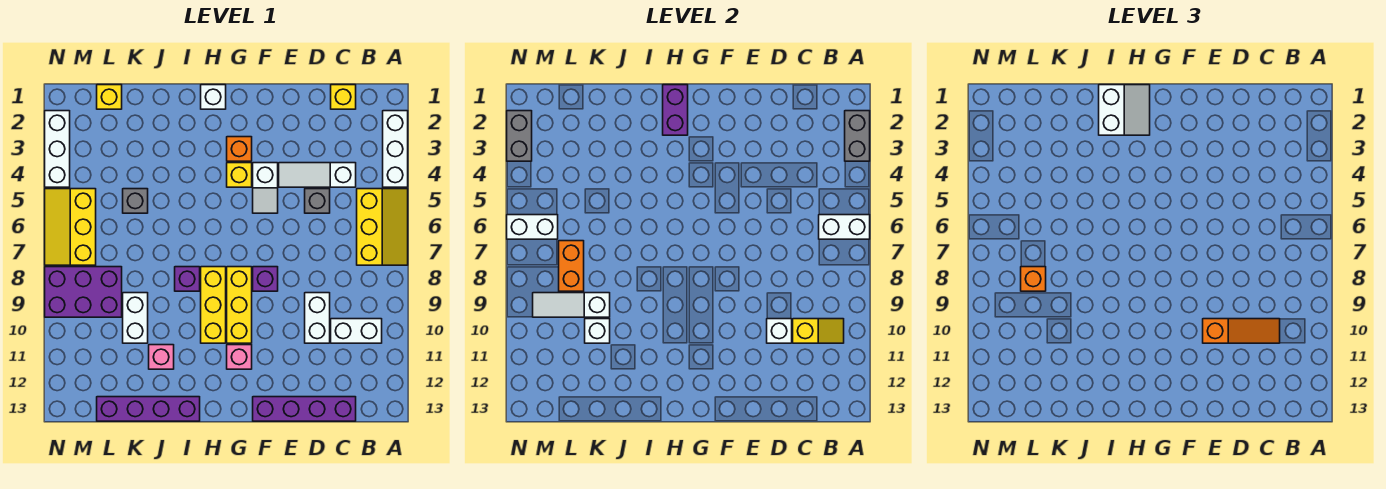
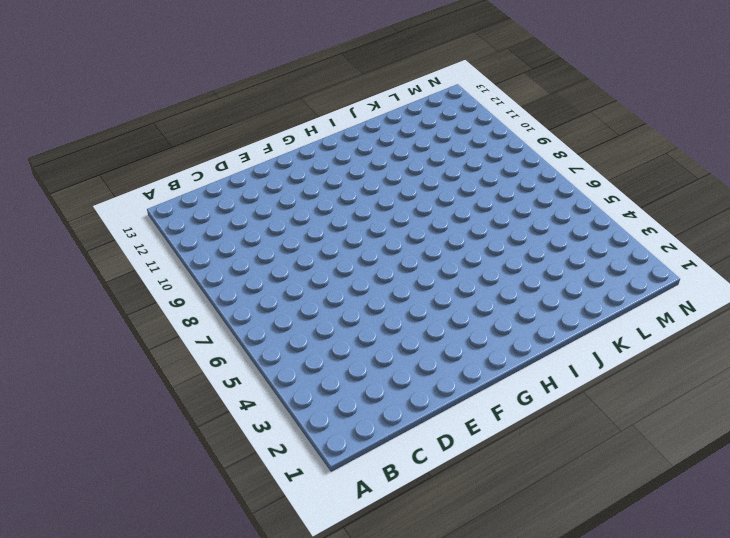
none -> white 1x3 brick [383,111,408,187]
none -> yellow 2x3 slope [357,189,408,265]
none -> white 1x2 brick [331,319,382,343]
none -> yellow 1x1 brick [331,85,356,109]

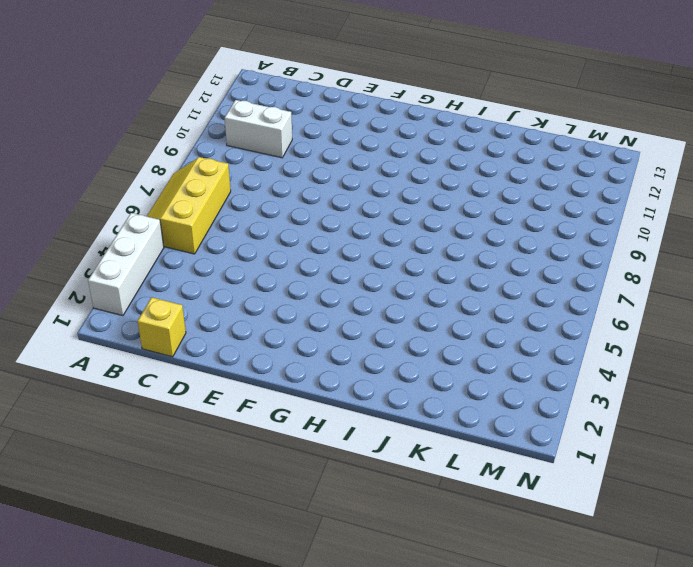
none -> white 1x3 slope [279,163,356,187]
none -> purple 1x4 brick [253,397,356,421]
none -> grey 1x1 brick [305,189,330,213]
none -> white 1x2 brick [305,293,330,343]

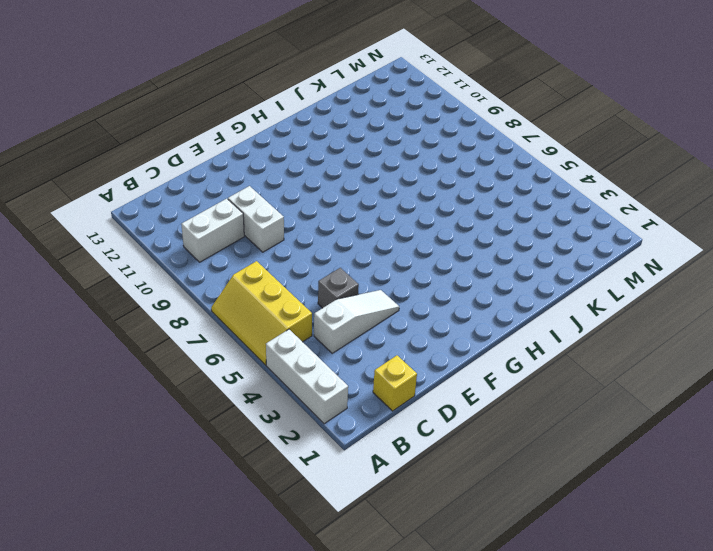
none -> purple 1x4 brick [253,397,356,421]
none -> white 1x2 slope [253,163,278,213]
none -> purple 1x1 brick [253,267,278,291]
none -> orange 1x1 brick [227,137,252,161]

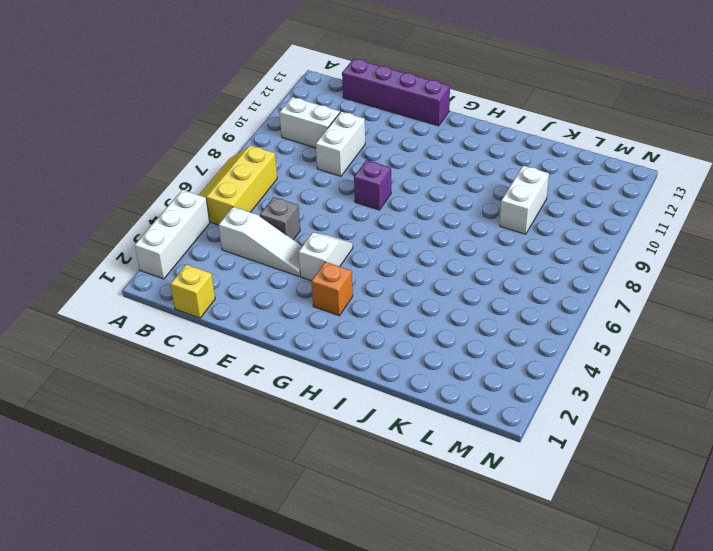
none -> yellow 1x1 brick [227,163,252,187]
none -> yellow 1x3 brick [227,267,252,343]
none -> pink 1x1 brick [227,345,252,369]
none -> white 1x1 brick [201,85,226,109]

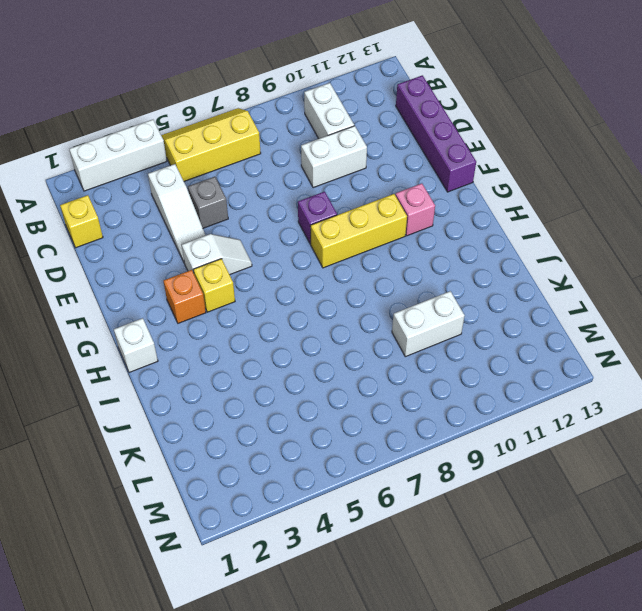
none -> yellow 1x3 brick [201,267,226,343]
none -> purple 1x1 brick [175,267,200,291]
none -> purple 1x4 brick [97,397,200,421]
none -> pink 1x1 brick [149,345,174,369]

